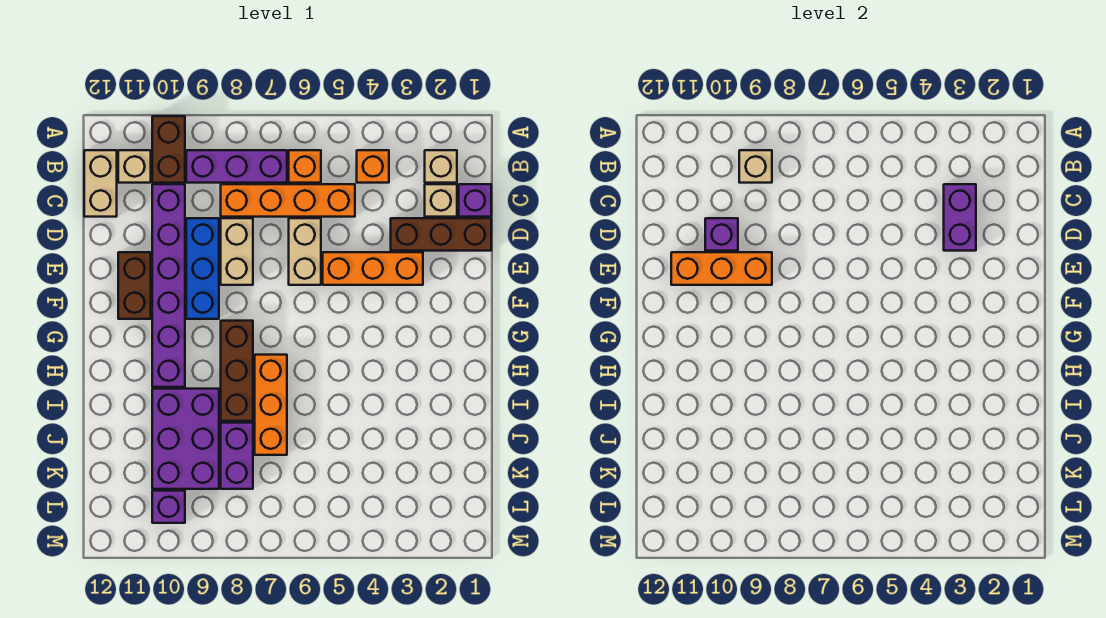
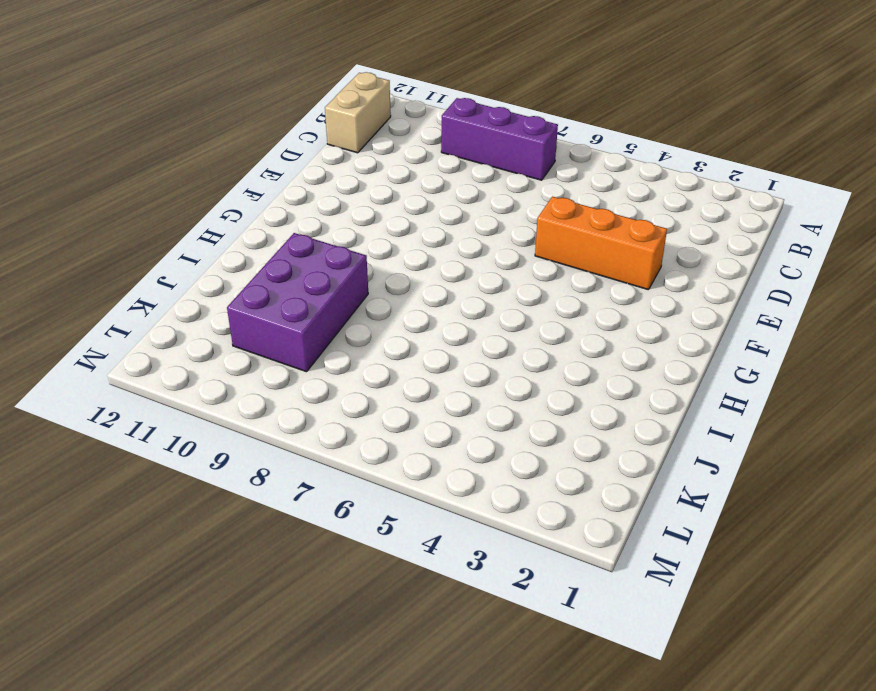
none -> brown 1x2 brick [152,116,185,183]
none -> tan 1x1 brick [425,150,457,183]
none -> orange 1x1 brick [357,150,389,183]

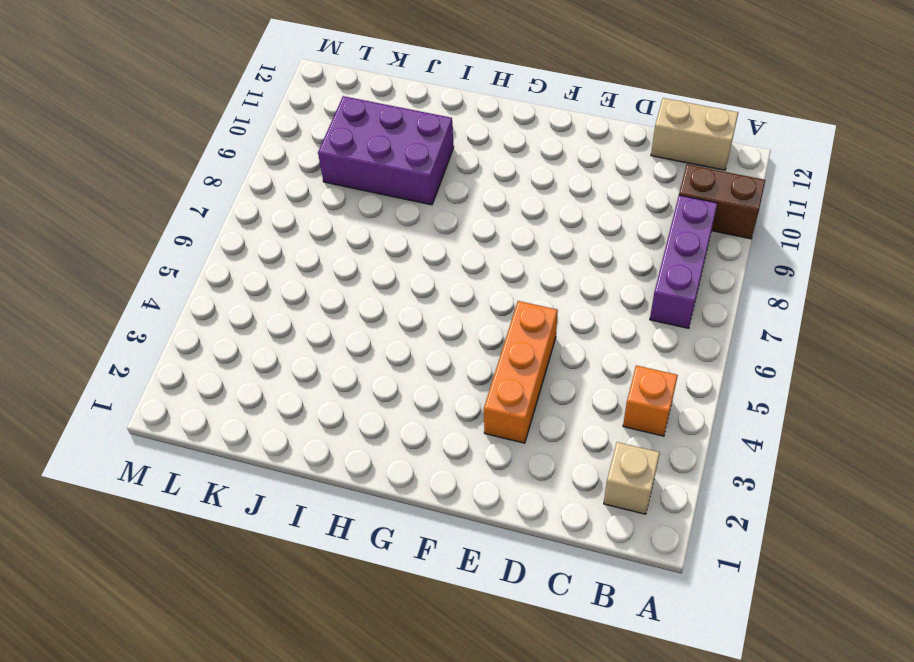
none -> orange 1x1 brick [289,150,321,183]
none -> tan 1x1 brick [118,150,151,183]
none -> purple 1x1 brick [459,184,491,217]

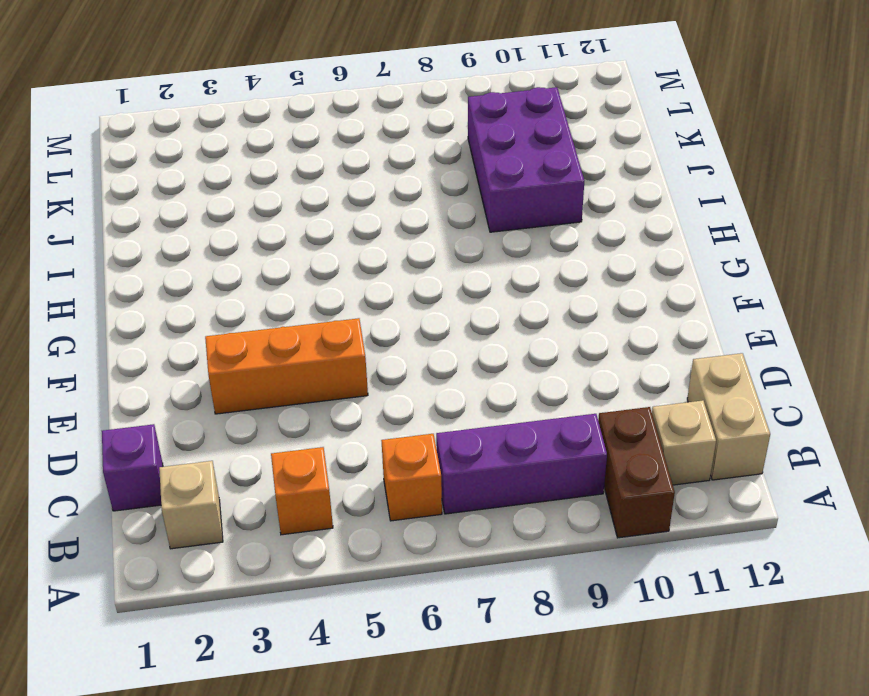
none -> tan 1x1 brick [425,184,457,217]
none -> orange 1x4 brick [221,184,355,217]
none -> purple 1x6 brick [152,184,185,387]

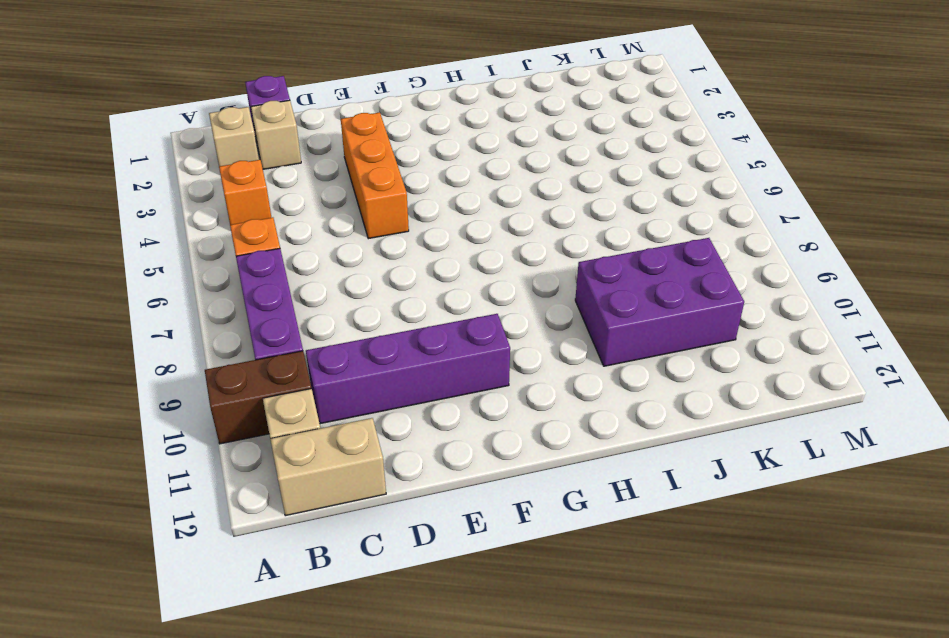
purple 1x4 brick [306,314,510,424] -> purple 1x6 brick [152,184,185,387]
none -> orange 1x4 brick [221,184,355,217]
none -> brown 1x3 brick [391,218,491,251]
none -> tan 1x2 brick [289,218,321,285]

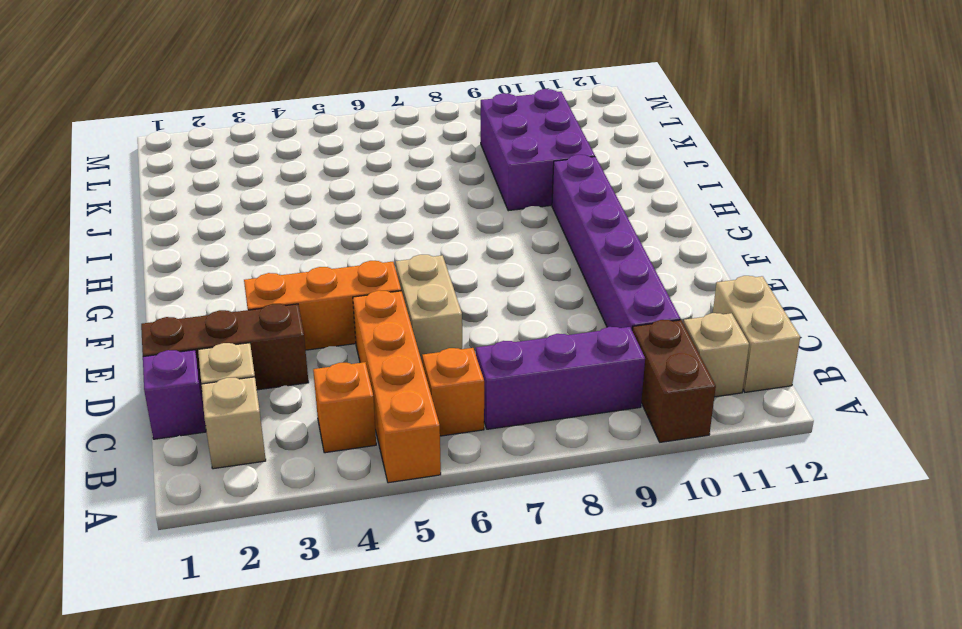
orange 1x4 brick [353,290,441,483] -> orange 1x4 brick turned to [221,184,355,217]
none -> tan 1x2 brick [221,218,253,285]
none -> blue 1x3 brick [186,218,219,319]
none -> brown 1x2 brick [118,252,151,319]

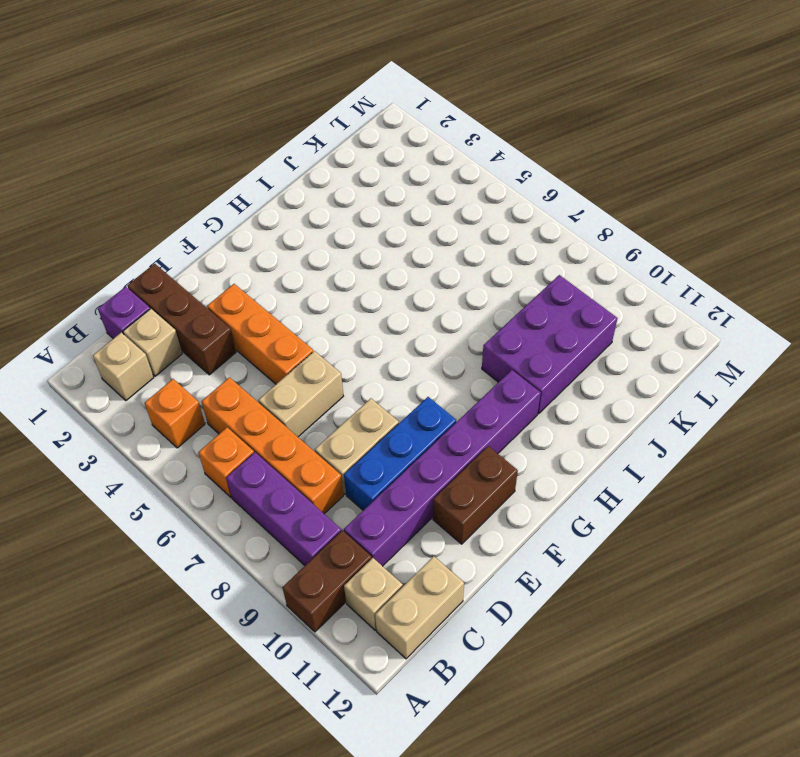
none -> brown 1x3 brick [221,321,253,421]
none -> orange 1x3 brick [255,355,287,455]
none -> purple 1x2 brick [221,423,253,489]

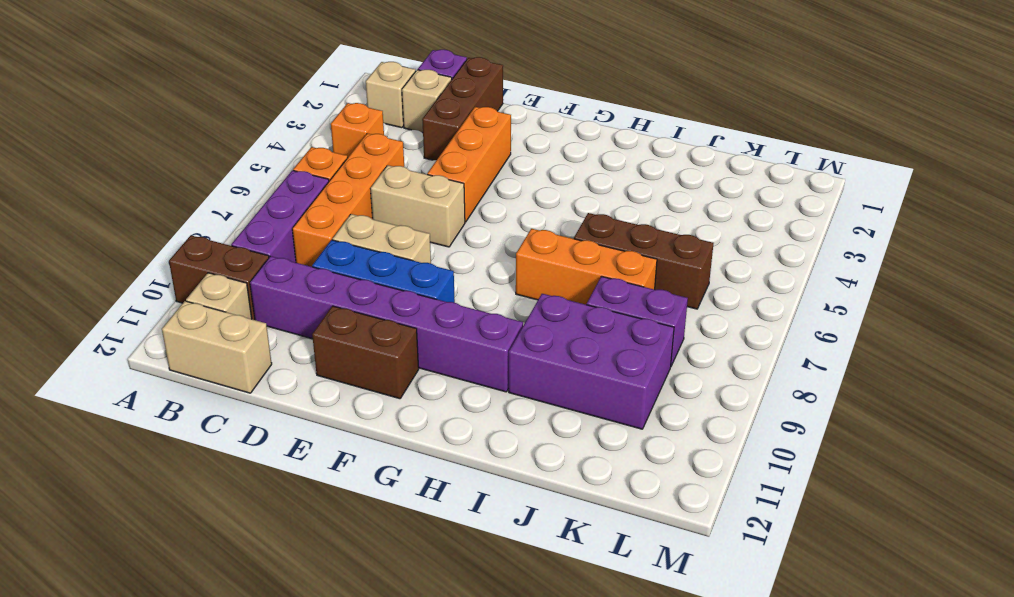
brown 1x3 brick [574,213,713,309] -> brown 1x3 brick moved to [221,321,253,421]
none -> purple 1x1 brick [152,491,185,523]
none -> tan 1x1 brick [739,150,772,183]
none -> purple 1x2 brick [944,184,976,251]

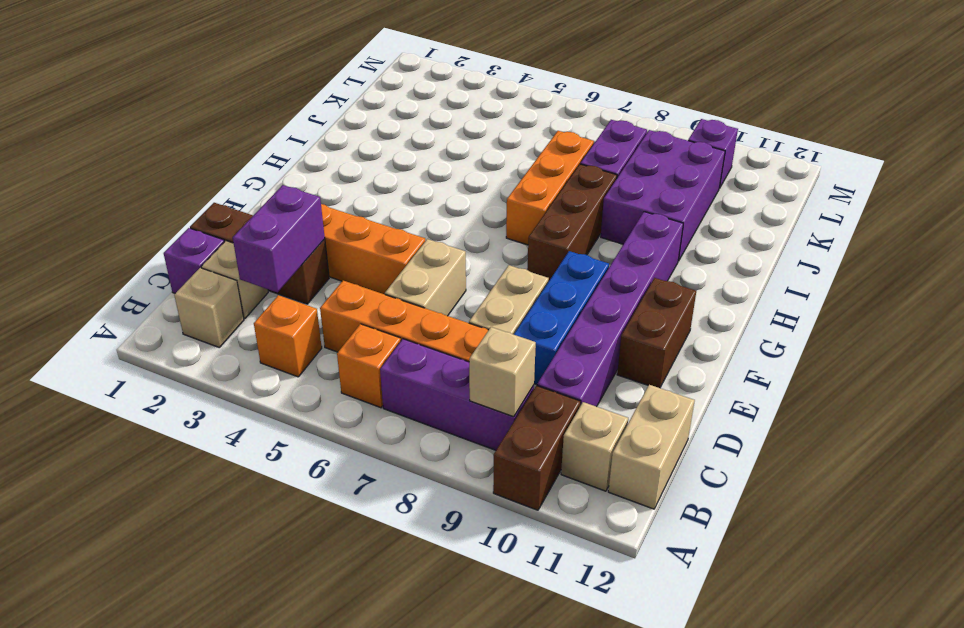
none -> purple 1x1 brick [705,218,738,251]
none -> orange 1x3 brick [671,252,772,285]

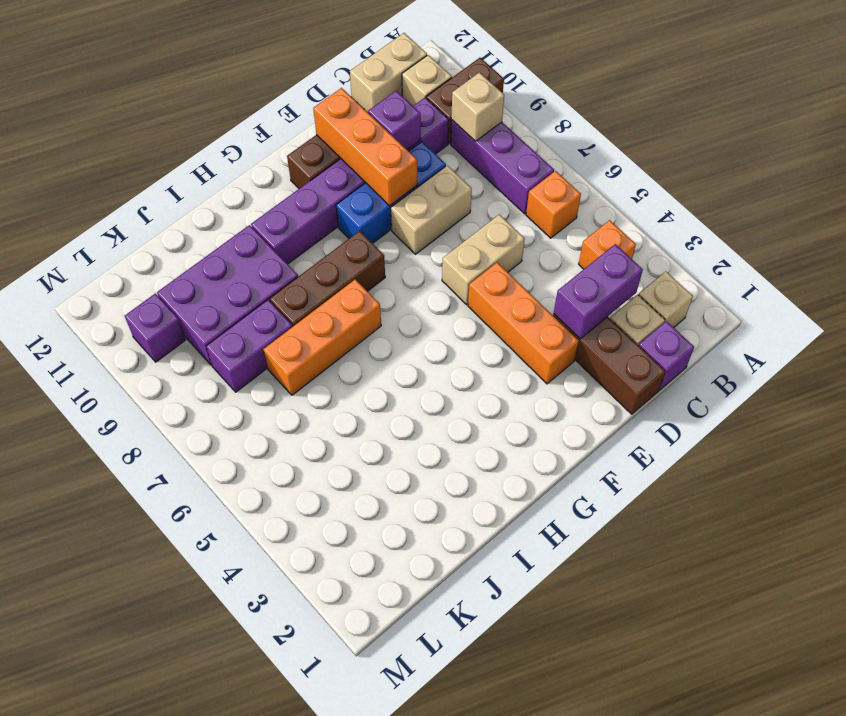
none -> orange 1x4 brick [221,184,355,217]

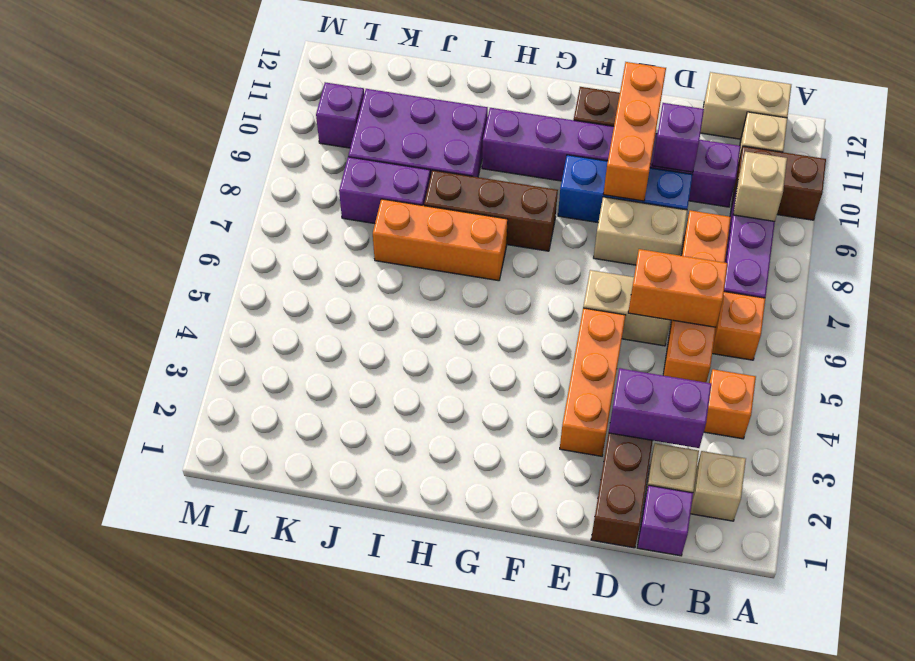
orange 1x2 brick [628,249,728,327] -> none

